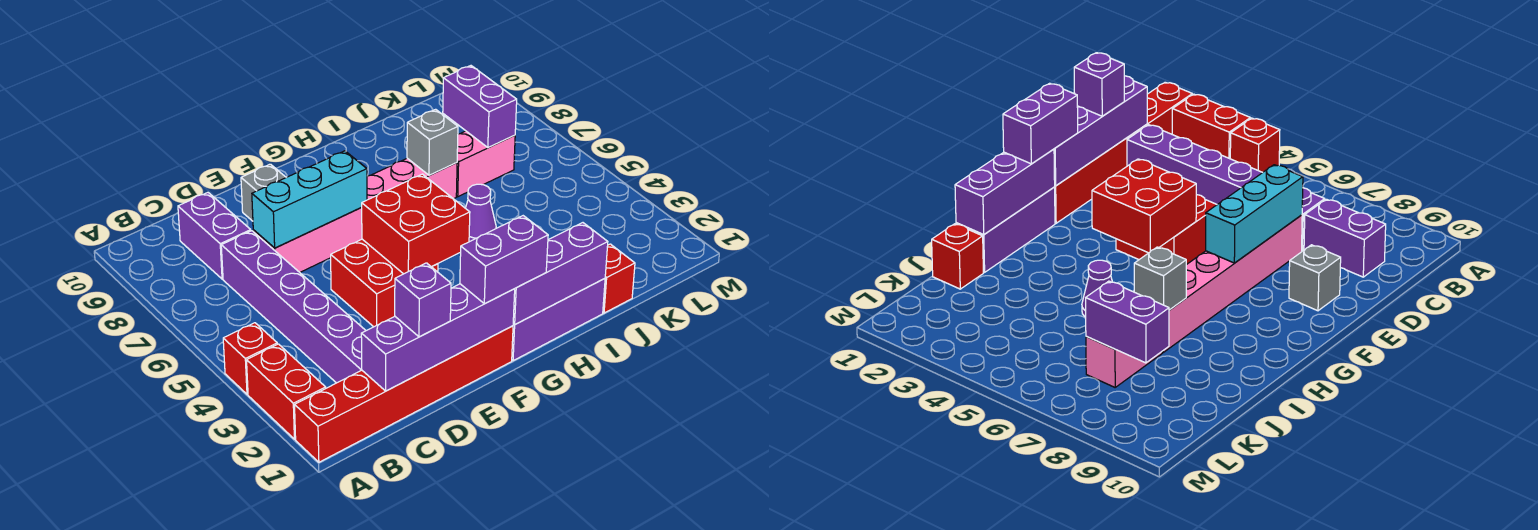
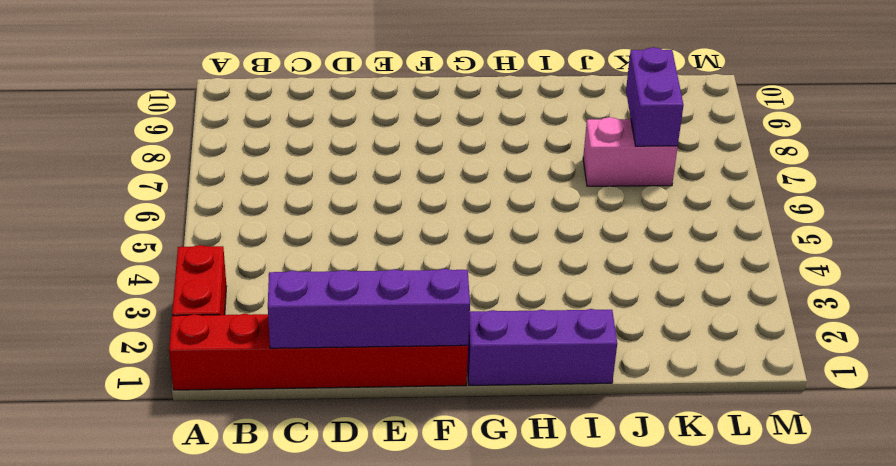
none -> red 1x1 brick [223,323,277,394]
none -> purple 1x6 brick [221,231,366,383]
none -> purple 1x2 brick [178,193,251,279]

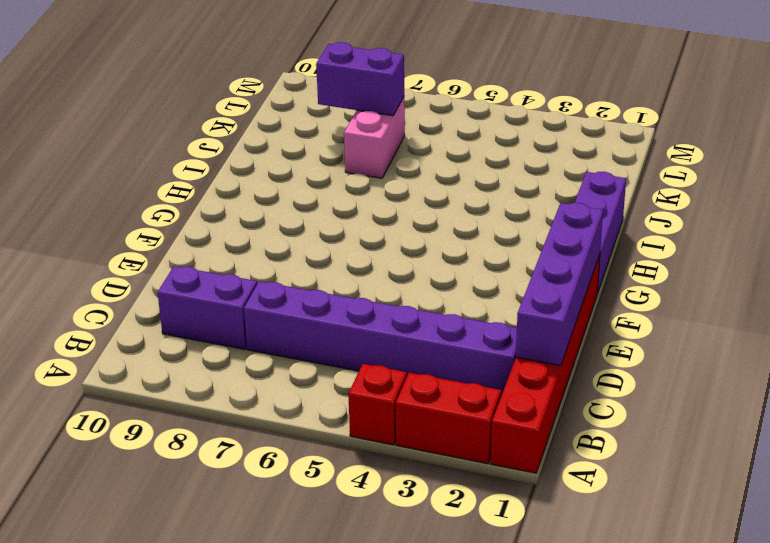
none -> pink 1x6 brick [253,158,457,272]
none -> red 2x2 brick [331,239,438,327]
none -> grey 1x1 brick [241,164,286,221]

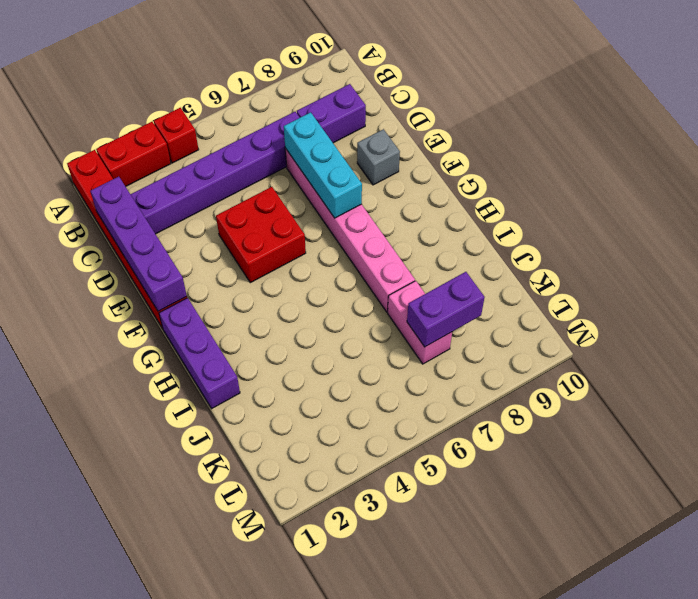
none -> purple 1x1 cone [466,184,496,242]
none -> red 1x1 brick [603,244,635,313]
none -> red 2x2 brick [361,174,470,274]

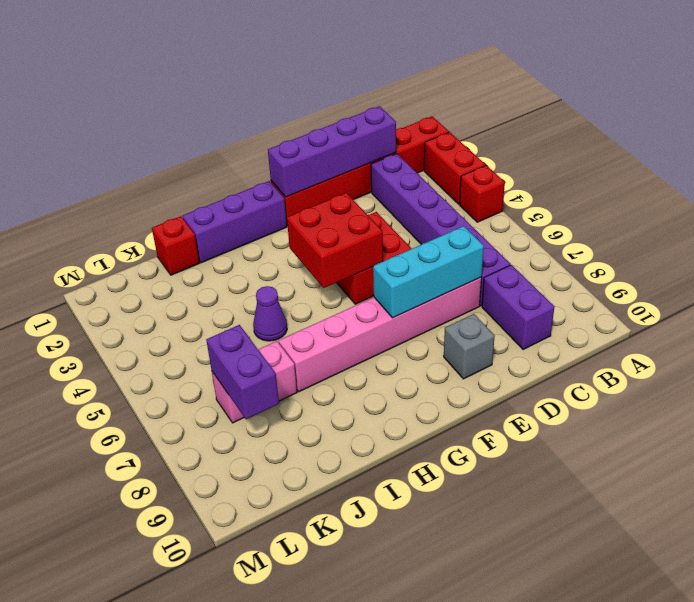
none -> purple 1x3 brick [513,223,608,325]
none -> grey 1x1 brick [407,109,458,175]
none -> purple 1x1 brick [395,263,451,337]

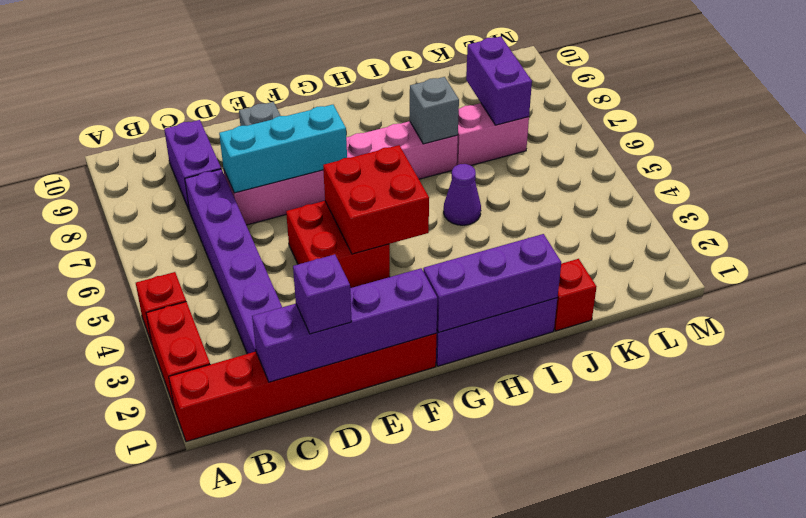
none -> purple 1x2 brick [460,216,548,304]

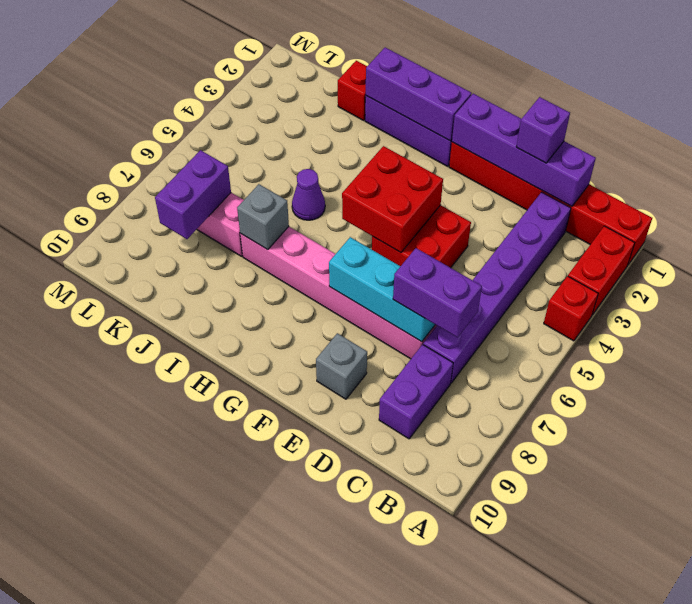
purple 1x2 brick [393,248,482,337] -> purple 1x2 brick moved to [460,216,548,304]

